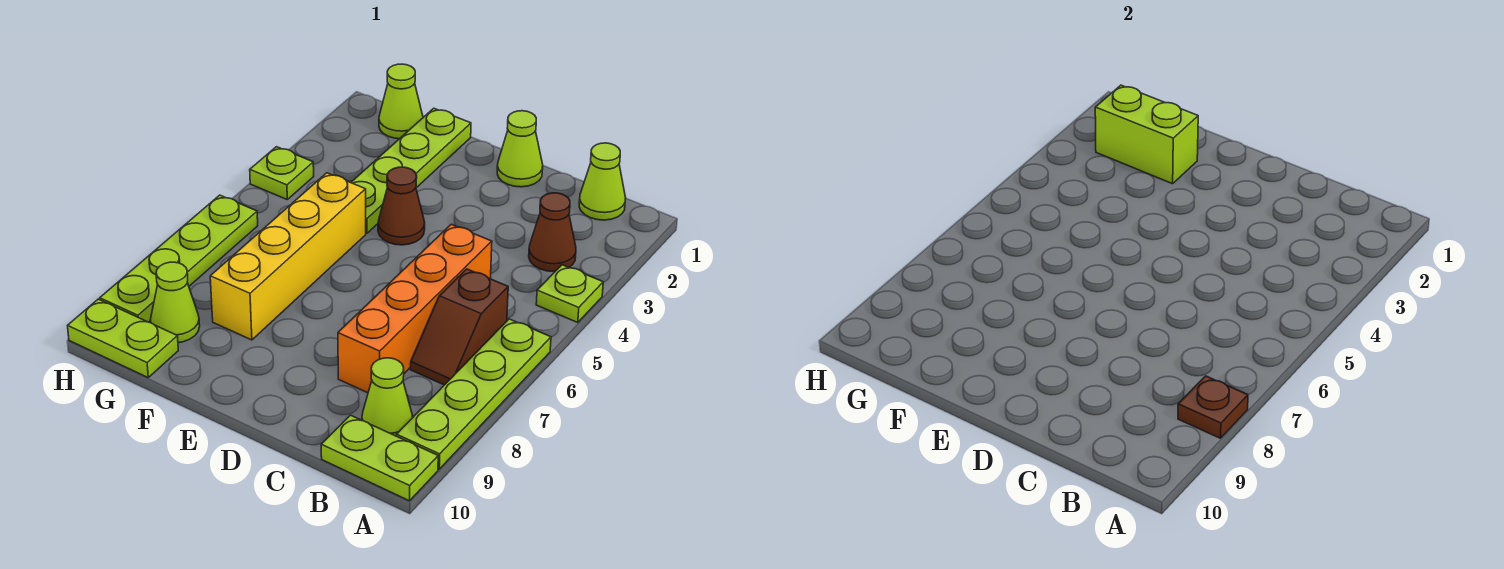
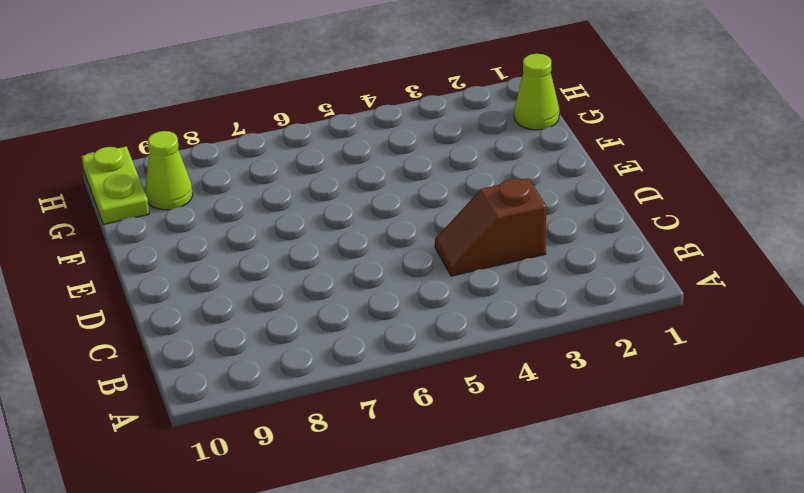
brown 1x2 slope [435,178,546,276] -> brown 1x2 slope moved to [411,269,508,385]
none -> lime 1x1 plate [536,265,603,323]
none -> lime 1x4 plate [397,319,551,469]
none -> lime 1x2 plate [321,415,438,501]

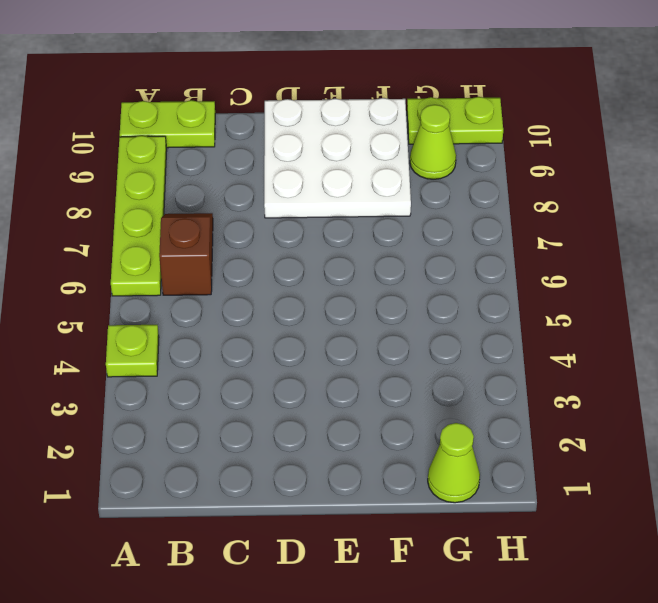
white 3x3 plate [264,98,411,218] -> yellow 1x4 brick [210,173,366,340]
none -> lime 1x1 cone [579,143,626,220]
none -> brown 1x1 cone [529,193,576,272]
none -> lime 1x1 cone [362,358,413,436]

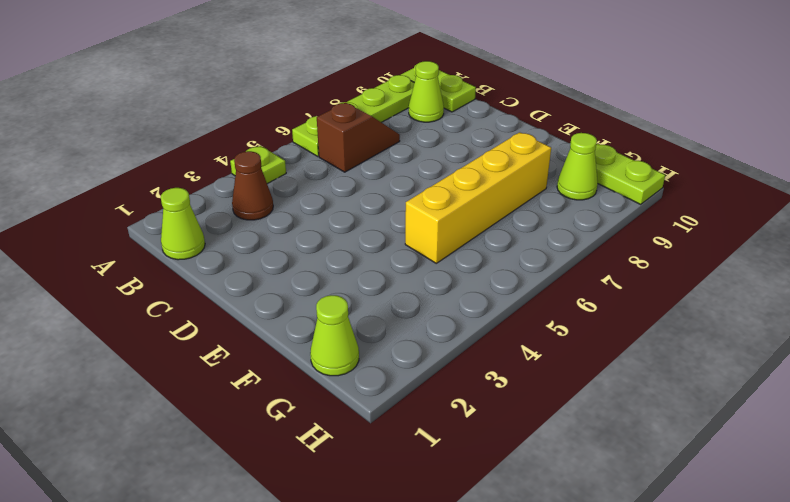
none -> orange 1x4 brick [338,224,492,393]
none -> lime 1x1 cone [497,111,543,187]
none -> brown 1x1 cone [378,167,425,245]

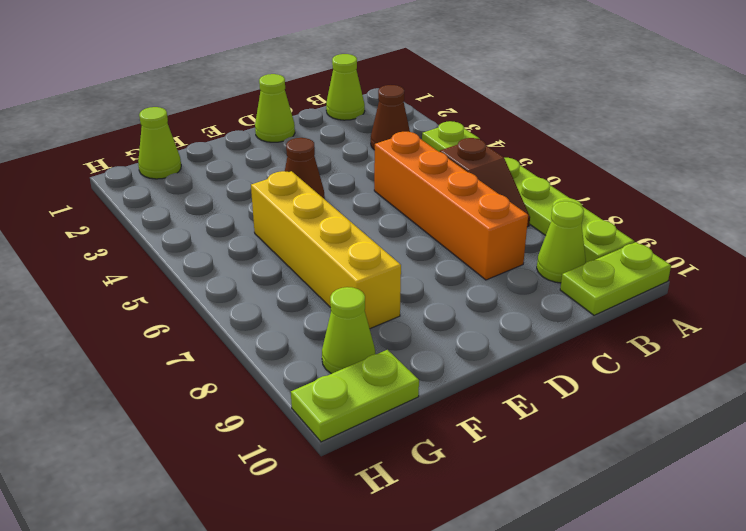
none -> lime 1x4 plate [351,108,471,233]
none -> lime 1x1 plate [250,147,314,199]
none -> lime 1x4 plate [100,195,258,322]

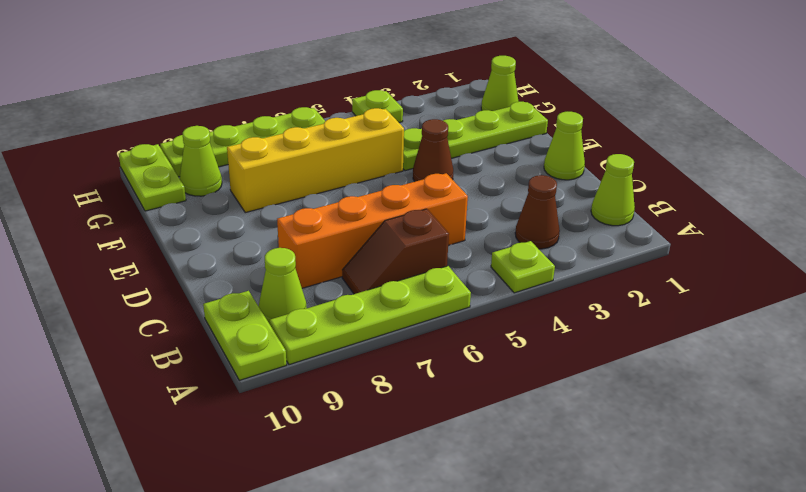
none -> brown 1x1 plate [1178,376,1248,438]
none -> lime 1x2 brick [1095,85,1198,184]

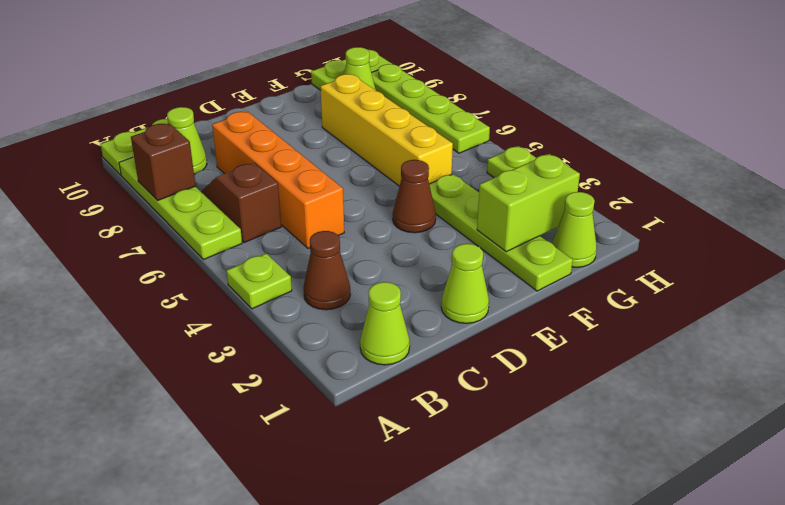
brown 1x1 brick [131,123,195,201] -> brown 1x1 plate [1178,376,1248,438]

